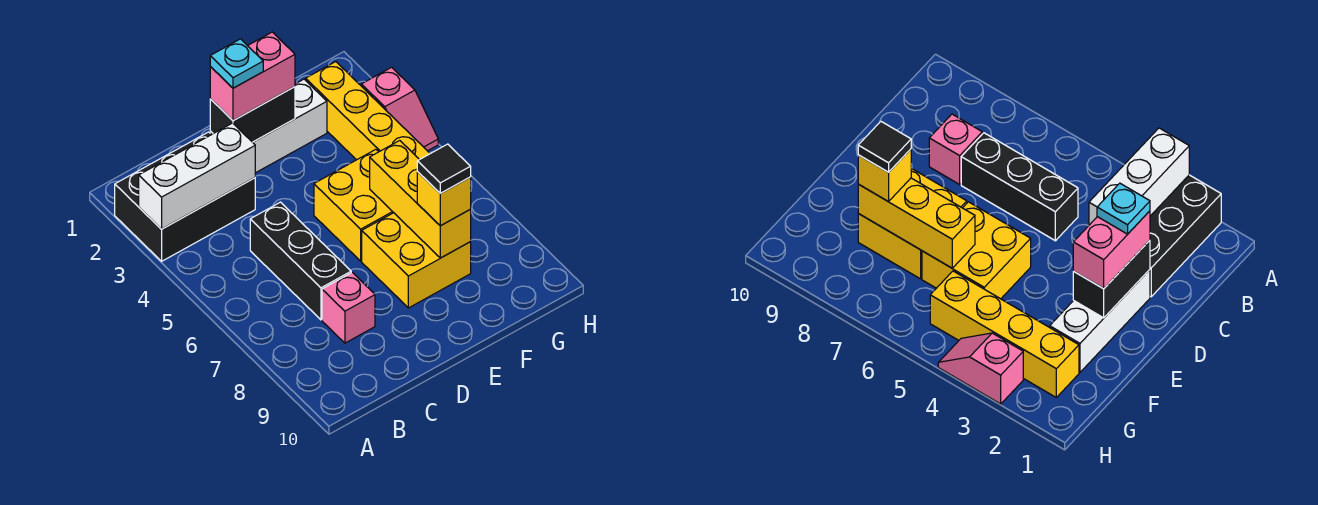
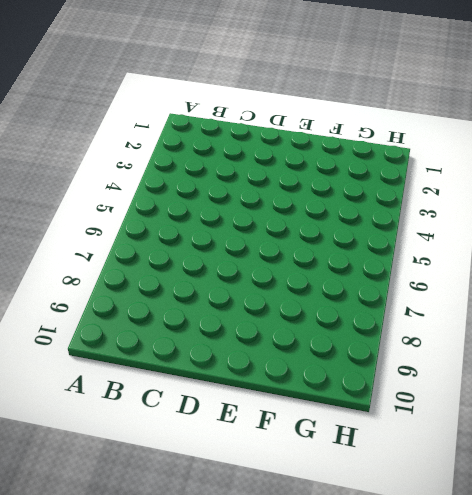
none -> black 2x3 brick [115,132,255,261]
none -> black 1x3 brick [250,202,351,320]
none -> pink 1x1 brick [322,272,375,343]

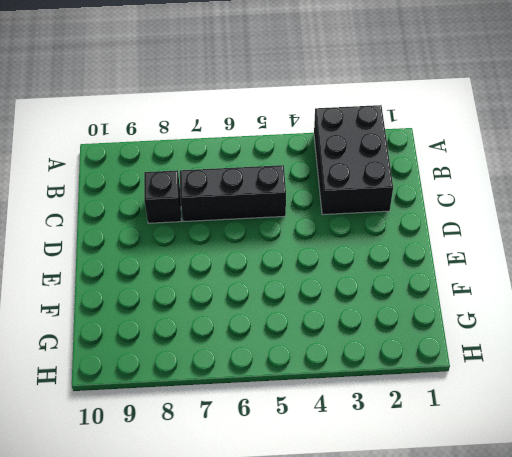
black 1x1 brick [144,170,181,223] -> pink 1x1 brick [322,272,375,343]
none -> white 1x3 brick [210,79,327,173]
none -> yellow 2x2 brick [314,149,394,261]
none -> yellow 2x2 brick [362,213,471,308]

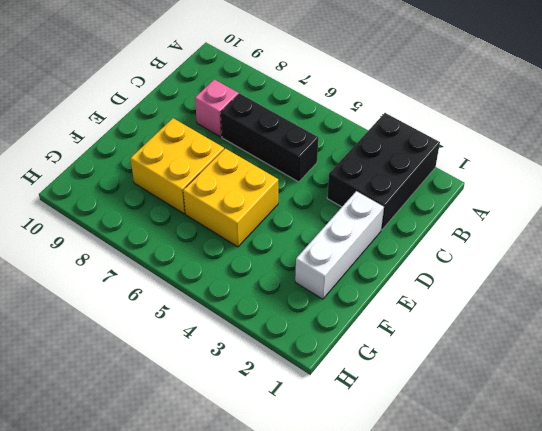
none -> yellow 1x4 brick [306,62,430,160]
none -> pink 1x2 slope [361,67,438,151]
none -> white 1x3 brick [139,123,255,229]

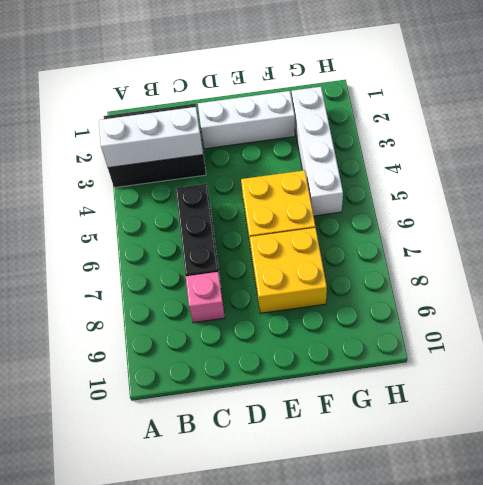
white 1x4 brick [292,87,343,216] -> yellow 1x4 brick [306,62,430,160]
none -> pink 1x2 slope [361,67,438,151]
none -> black 1x2 brick [210,87,295,142]
none -> yellow 1x3 brick [370,141,471,258]

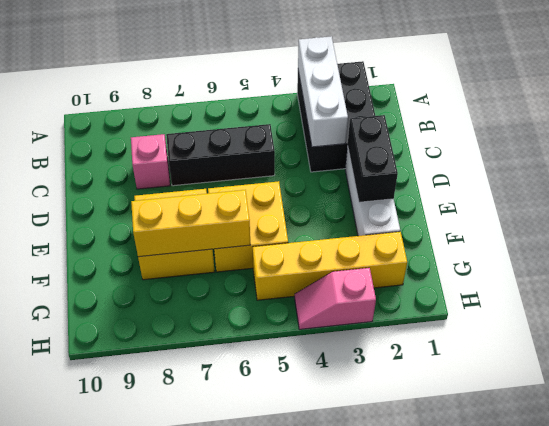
none -> pink 1x2 brick [210,32,295,121]
none -> yellow 1x1 brick [417,172,471,226]
none -> cyan 1x1 plate [210,39,263,88]

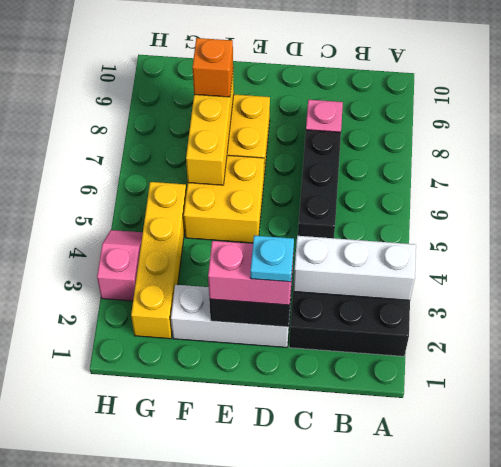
orange 1x1 brick [192,38,233,97] -> yellow 1x1 brick [417,172,471,226]
none -> black 1x1 tile [417,144,471,193]

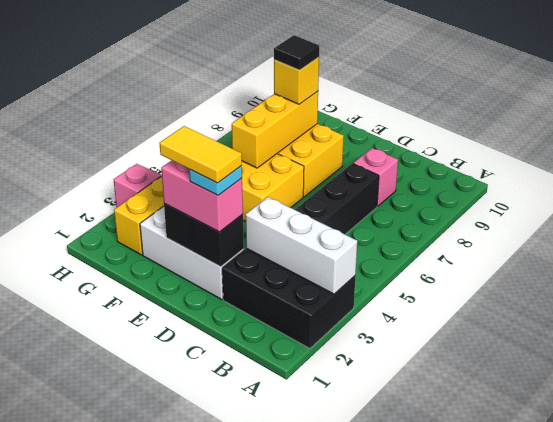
yellow 1x2 tile [160,126,242,183] -> none

